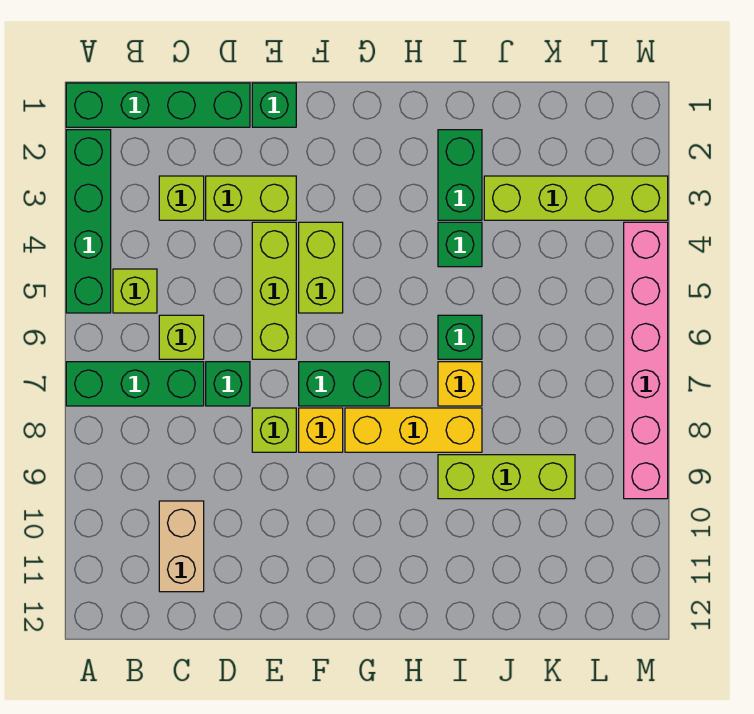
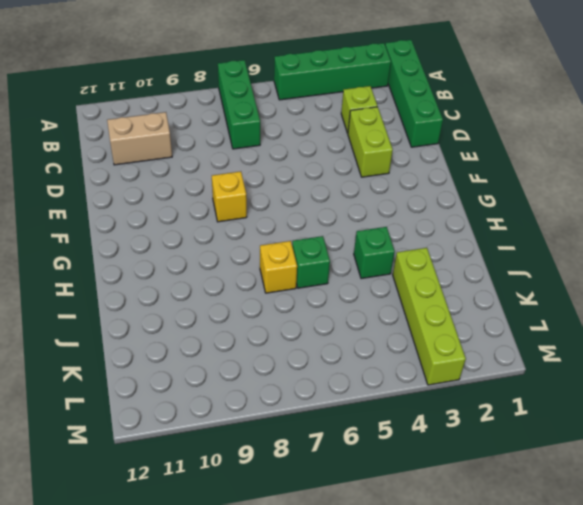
none -> lime 1x1 brick [113,269,157,313]
none -> lime 1x1 brick [159,315,204,359]
none -> green 1x1 brick [206,362,250,406]

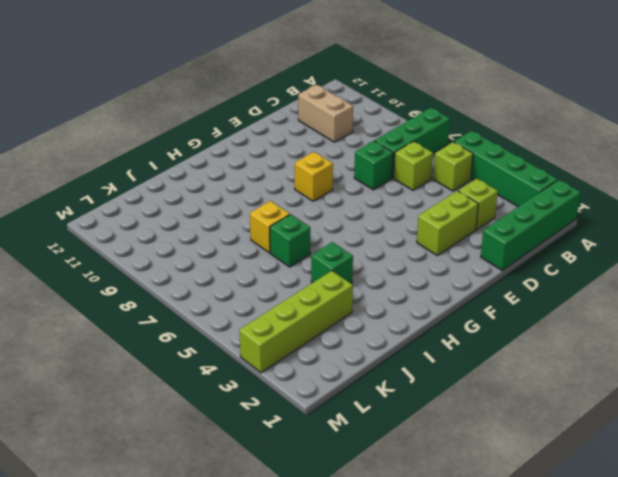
none -> green 1x1 brick [252,83,296,127]
none -> lime 1x3 brick [252,222,296,359]
none -> lime 1x1 brick [252,408,296,452]

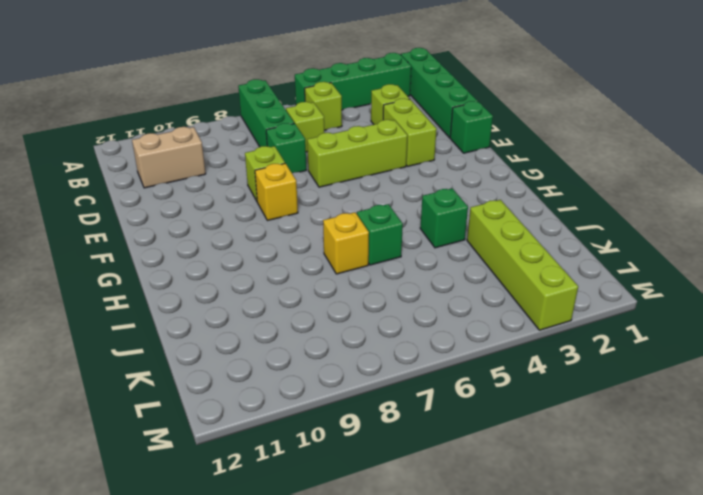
none -> lime 1x2 brick [299,222,343,313]
none -> green 1x2 brick [299,362,389,406]
none -> yellow 1x3 brick [345,408,482,452]

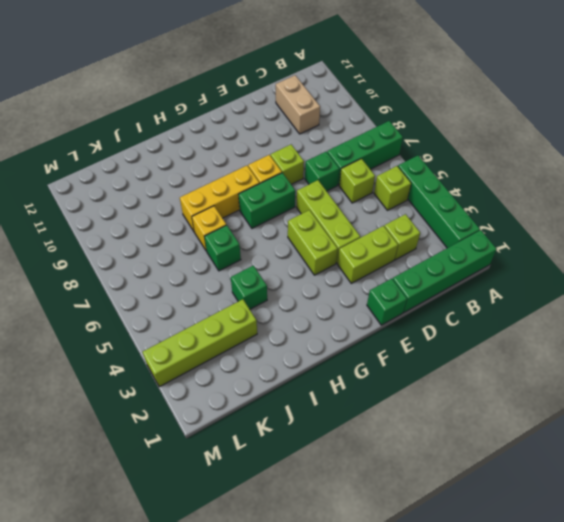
none -> green 1x2 brick [438,130,482,220]
none -> lime 1x3 brick [438,455,575,499]
none -> pink 1x6 brick [624,222,668,499]

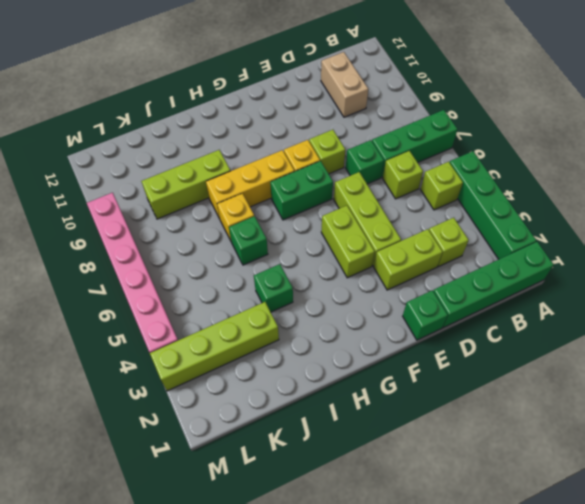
none -> green 1x2 brick [438,130,482,220]

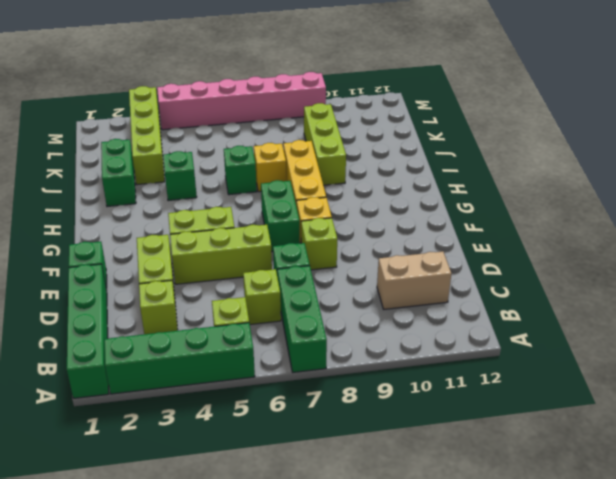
green 1x2 brick [101,139,136,207] -> green 1x2 brick turned to [438,130,482,220]

